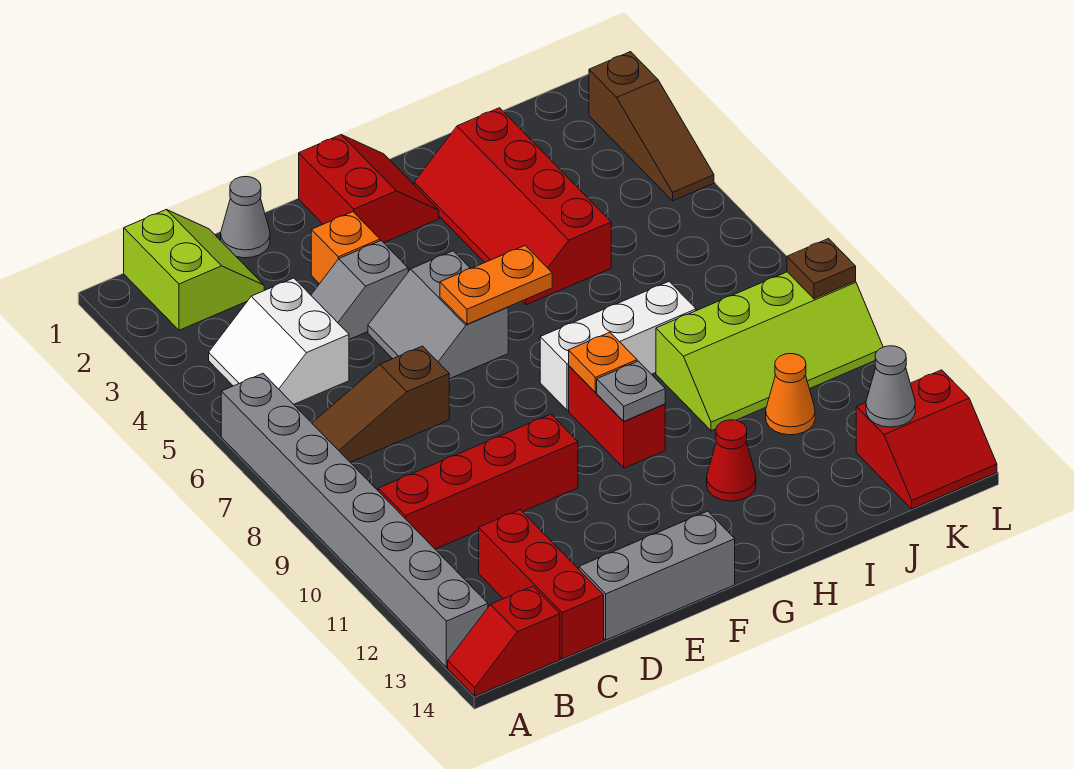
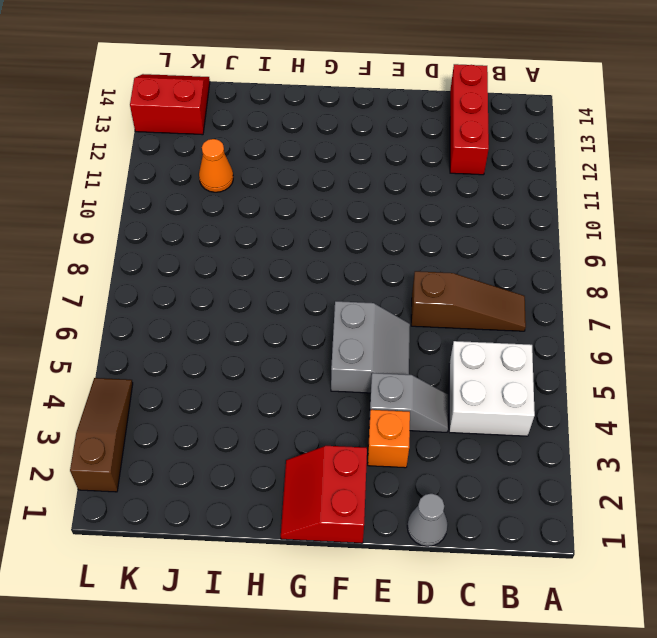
white 2x2 brick [449,341,535,436] -> white 2x2 slope [209,278,349,404]
none -> grey 1x8 brick [221,374,488,667]
none -> red 1x2 slope [448,586,560,696]
none -> lime 2x2 slope [124,210,264,330]

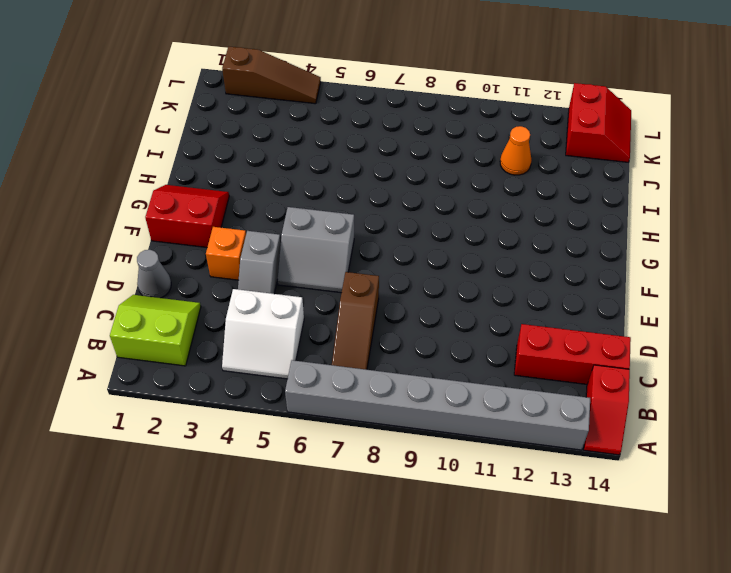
none -> red 1x4 brick [378,414,578,549]
none -> grey 1x3 brick [579,511,735,640]
none -> white 1x3 brick [540,282,696,410]

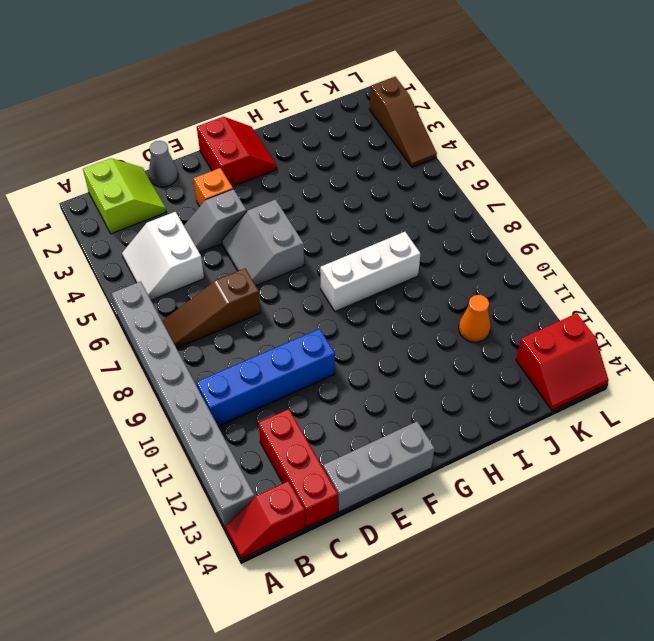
blue 1x4 brick [196,329,335,426] -> red 1x4 brick [378,414,578,549]
none -> red 1x2 brick [569,366,665,468]
none -> red 2x4 slope [414,108,611,305]
none -> red 1x1 cone [707,420,756,501]

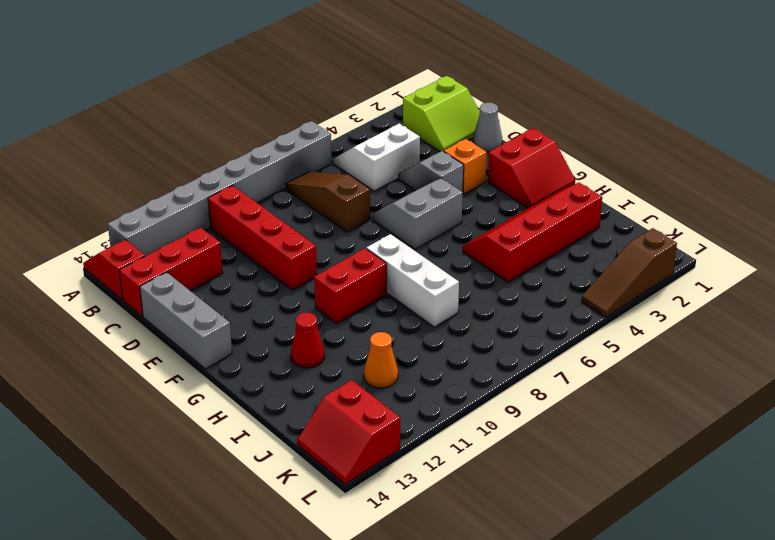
none -> lime 2x4 slope [656,272,883,431]
none -> orange 1x2 plate [440,246,552,324]
none -> orange 1x1 plate [569,332,637,392]

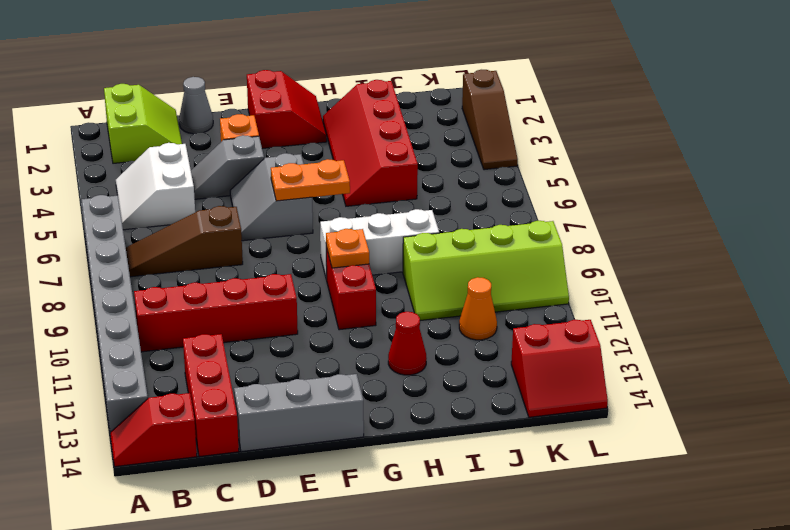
none -> grey 1x1 plate [597,361,665,421]
none -> grey 1x1 cone [866,346,915,427]
none -> brown 1x1 plate [787,239,856,299]

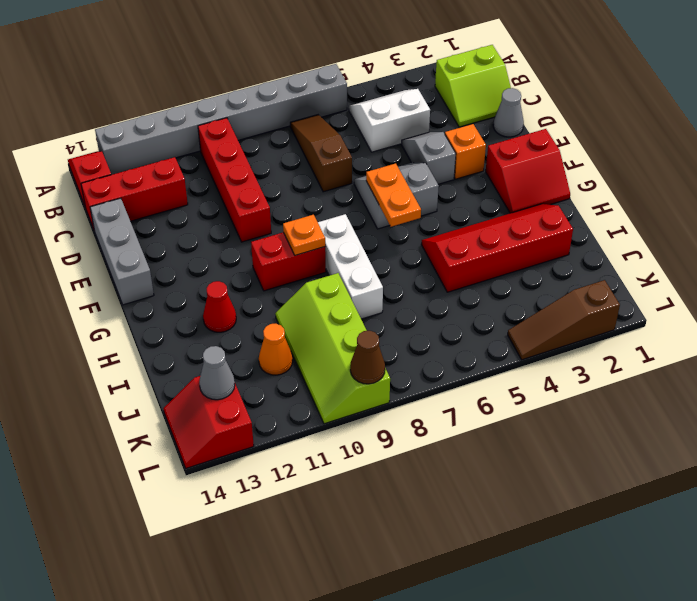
brown 1x1 cone [350,331,385,384] -> brown 1x1 plate [787,239,856,299]
none -> grey 1x1 plate [597,361,665,421]

